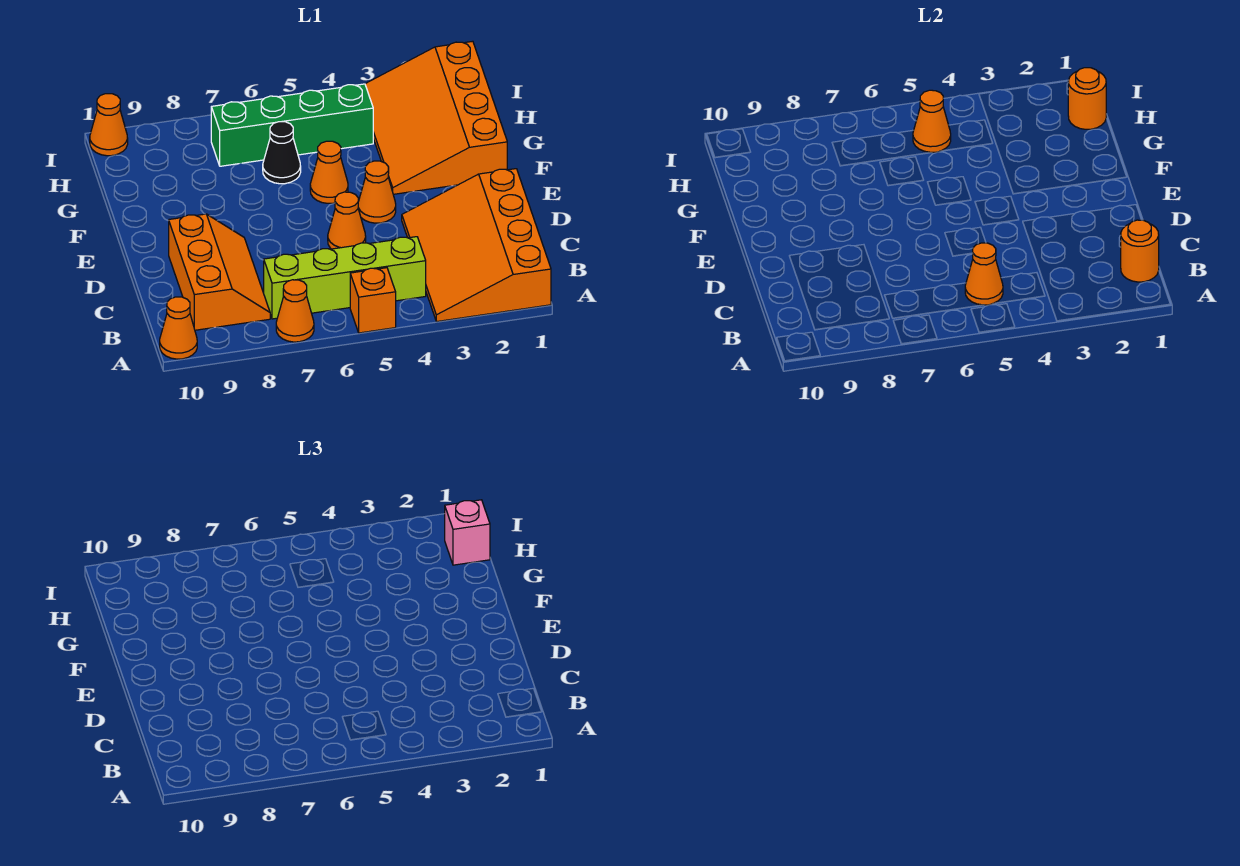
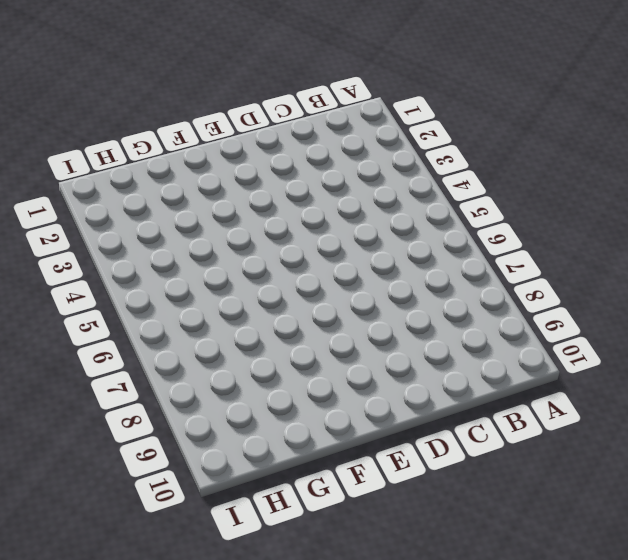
none -> orange 3x4 slope [402,169,551,322]
none -> orange 1x1 brick [350,268,396,333]
none -> orange 1x1 cone [276,280,314,342]

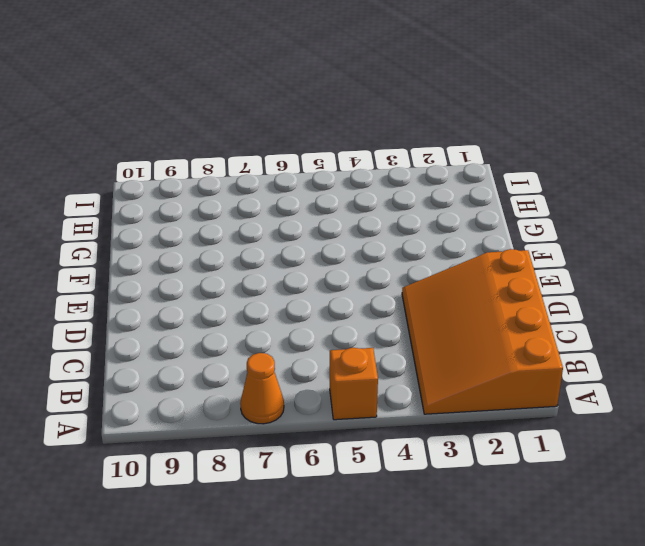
none -> orange 1x1 cone [160,297,197,359]
none -> lime 1x4 brick [264,237,426,319]
none -> orange 2x3 slope [169,214,270,330]

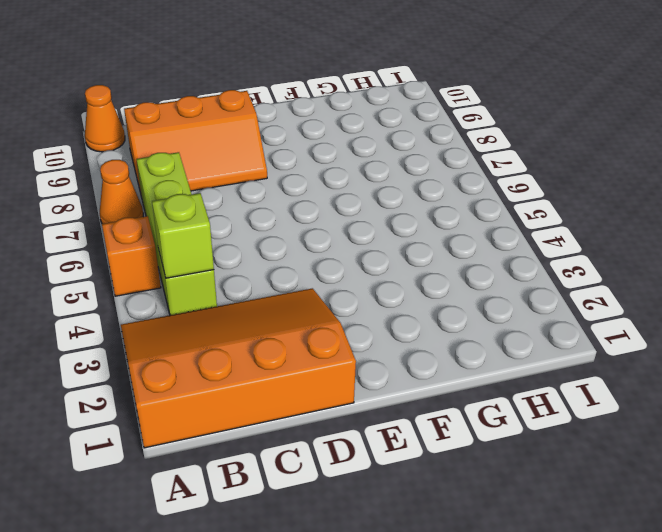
lime 1x1 brick [152,193,214,278] -> none
none -> orange 1x1 cone [328,192,366,249]
none -> orange 1x1 cone [358,161,396,223]
none -> orange 3x4 slope [365,41,507,194]

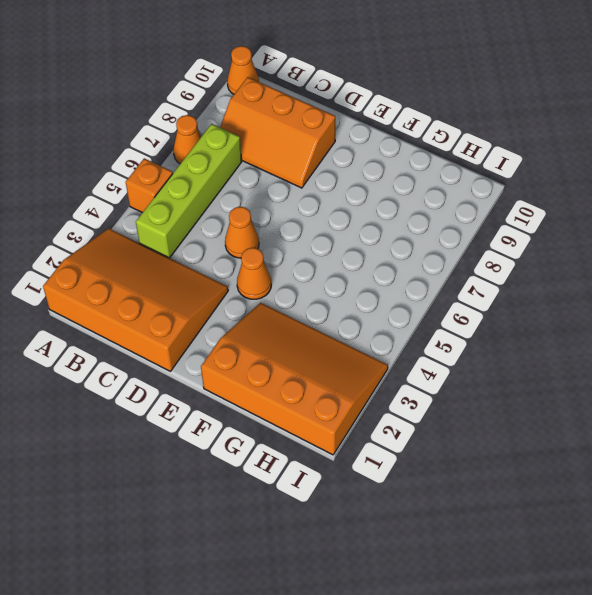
none -> orange 1x1 cone [310,141,348,203]
none -> black 1x1 cone [263,122,301,184]
none -> green 1x4 brick [211,84,373,166]

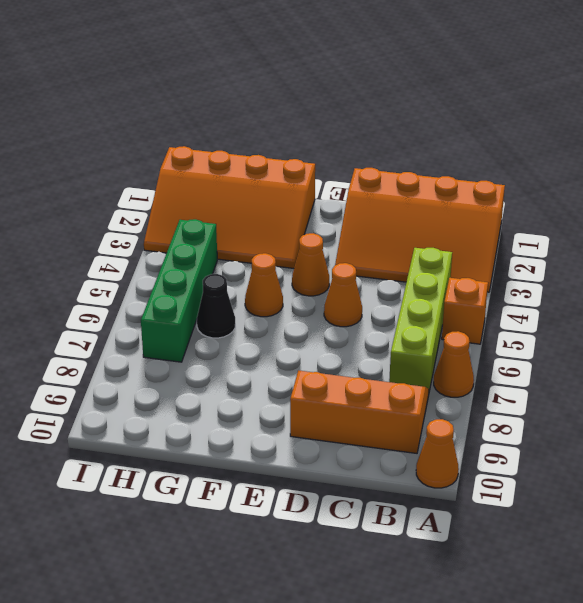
none -> orange 1x1 cone [90,94,128,156]
none -> orange 1x1 round brick [1121,220,1159,282]
none -> orange 1x1 cone [965,243,1003,305]

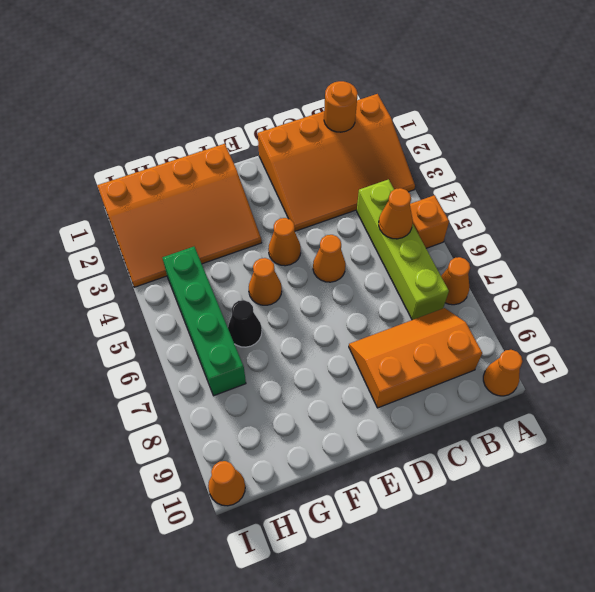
none -> orange 1x1 round brick [1068,68,1106,129]
none -> orange 1x1 cone [913,90,951,152]
none -> pink 1x1 brick [445,500,490,565]

